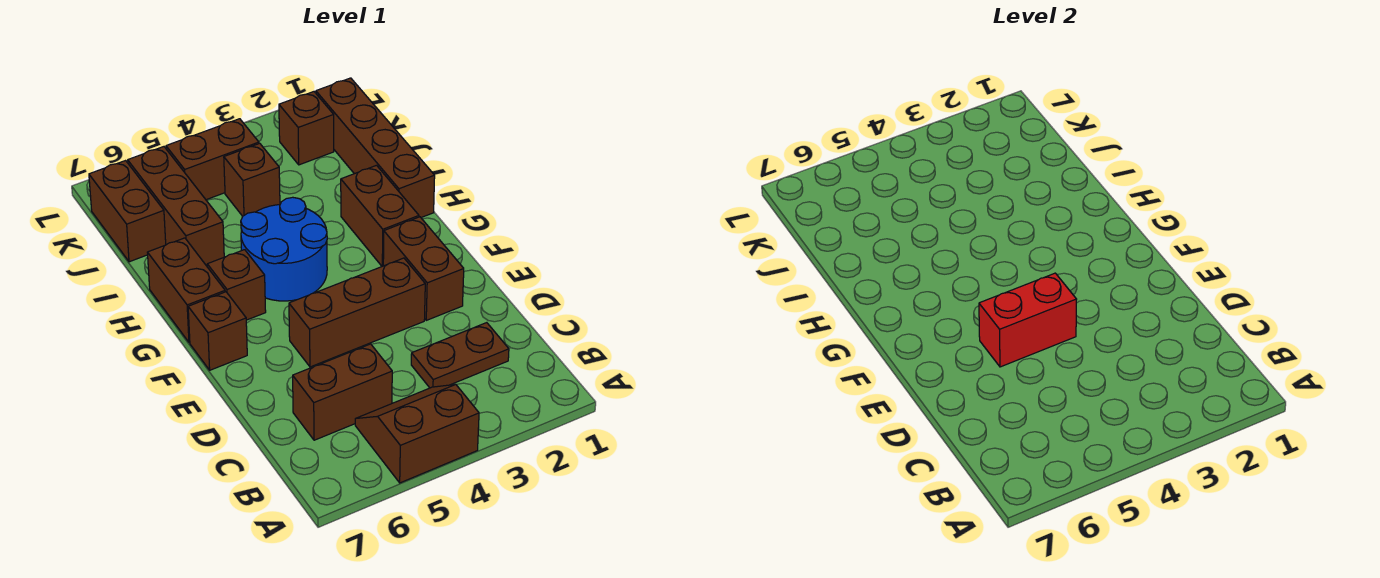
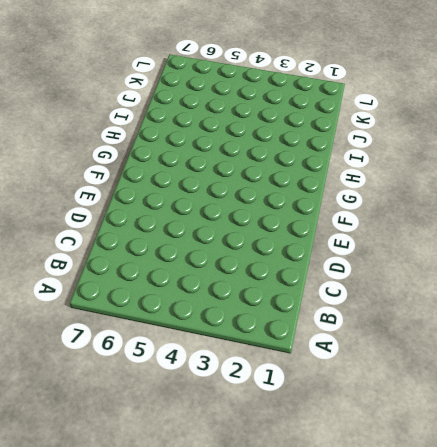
none -> brown 2x2 slope [355,384,479,483]
none -> brown 1x2 plate [411,323,509,388]
none -> brown 1x2 brick [293,344,392,440]

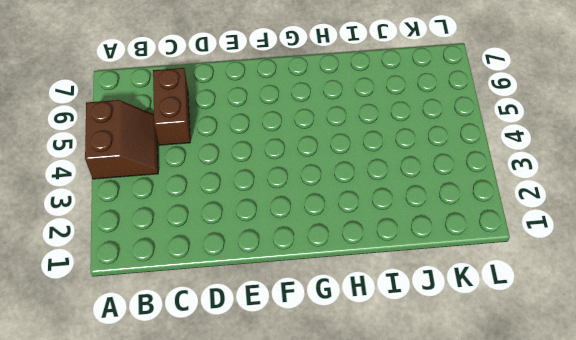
none -> brown 1x2 plate [411,323,509,388]
none -> brown 1x2 brick [383,217,464,320]
none -> brown 1x3 brick [289,258,425,367]

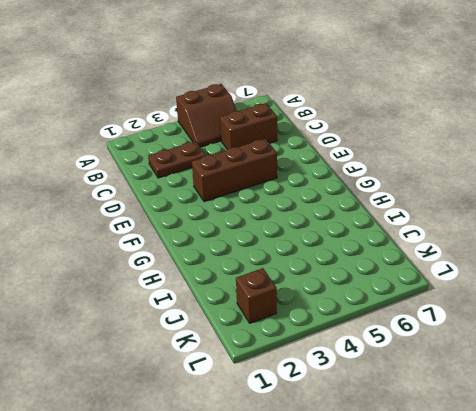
none -> brown 1x2 brick [383,217,464,320]
none -> brown 1x1 brick [188,292,247,370]
none -> brown 1x2 brick [341,165,419,266]

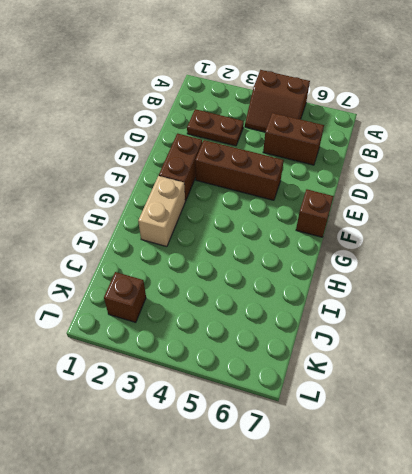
tan 1x2 brick [138,176,185,247] -> brown 1x2 brick [341,165,419,266]
none -> blue 2x2 round brick [241,197,327,301]
none -> brown 1x1 brick [207,250,266,320]
none -> brown 1x2 brick [147,238,225,342]

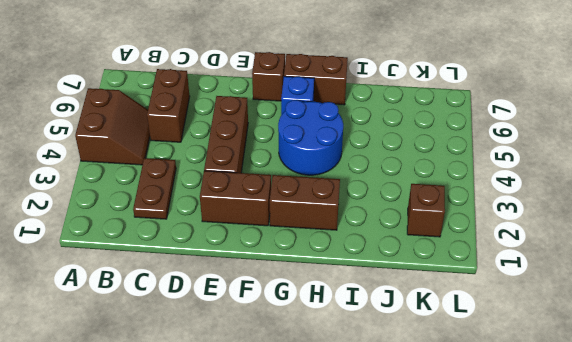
blue 1x1 brick [281,76,314,115] -> brown 1x1 brick [207,250,266,320]
none -> brown 1x4 brick [316,78,435,218]
none -> brown 1x3 brick [128,147,224,266]
none -> brown 1x1 brick [224,143,280,216]

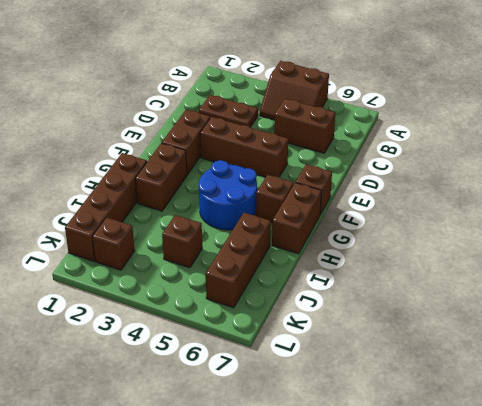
none -> brown 1x2 brick [89,161,166,262]
none -> brown 1x2 brick [166,119,259,200]
none -> red 1x2 brick [979,273,1077,367]

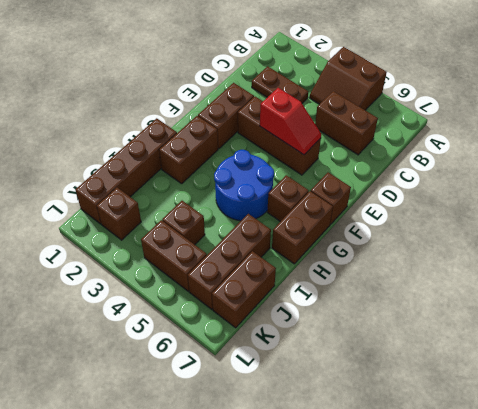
red 1x2 slope [260,88,321,155] -> red 1x2 brick [979,273,1077,367]

